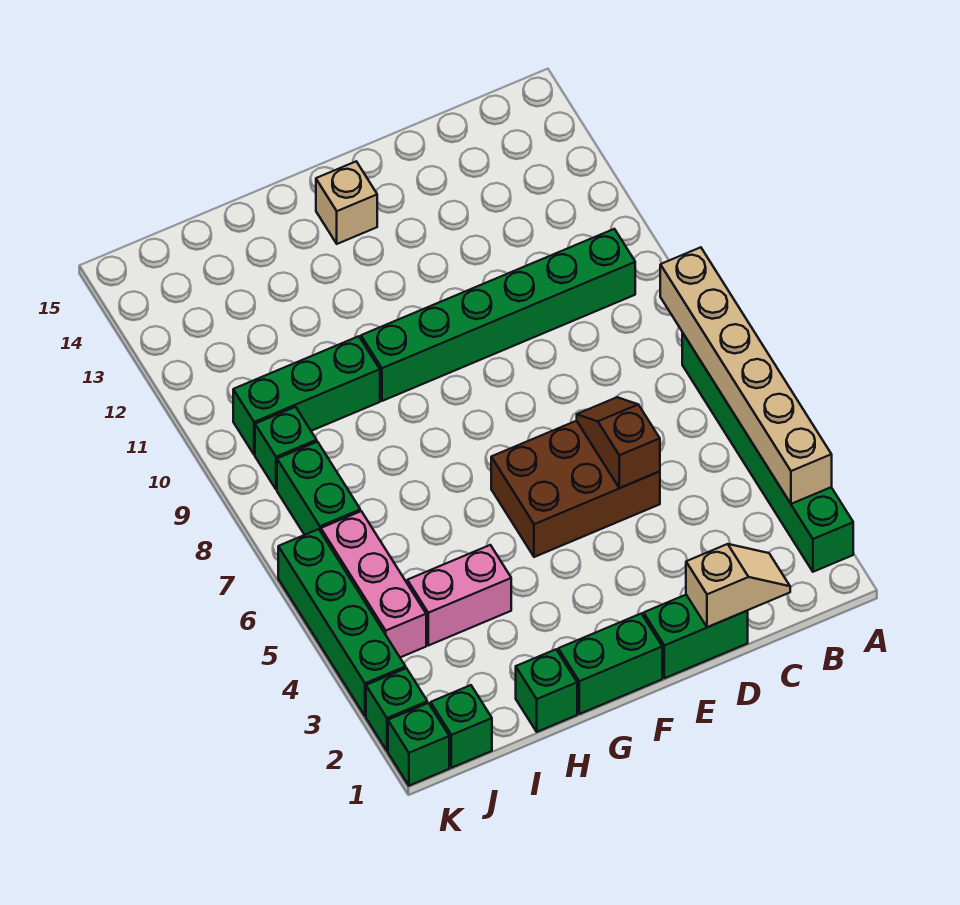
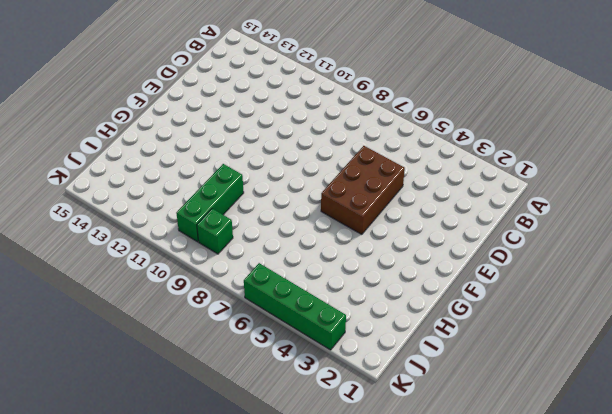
none -> green 1x6 brick [682,333,853,572]
none -> green 1x6 brick [361,229,635,401]
none -> green 1x2 brick [644,595,748,678]

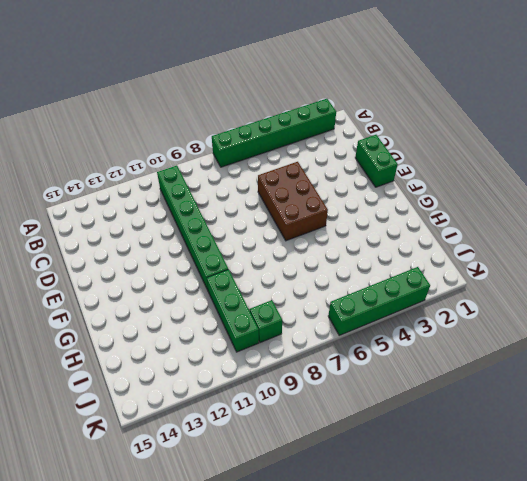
none -> green 1x2 brick [558,614,662,714]
none -> tan 1x1 brick [316,161,377,244]
none -> green 1x1 brick [516,649,577,732]

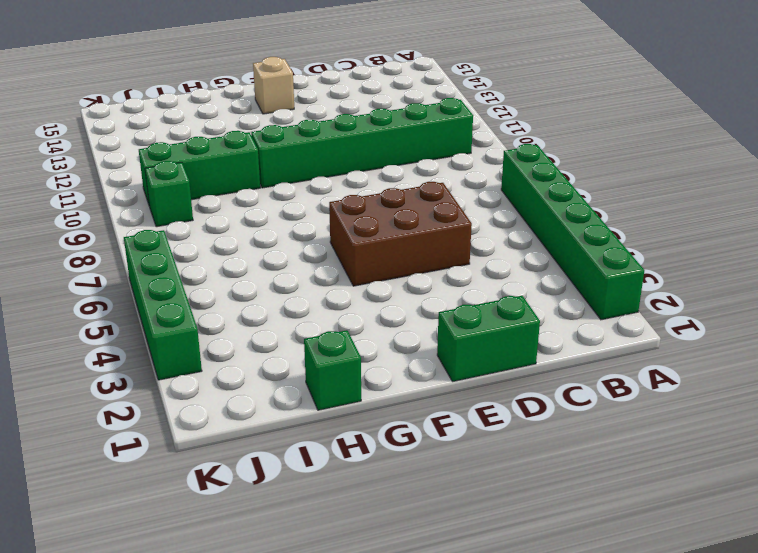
none -> green 1x2 brick [558,614,662,714]
none -> pink 1x2 brick [407,545,511,645]
none -> green 1x1 brick [431,685,492,768]

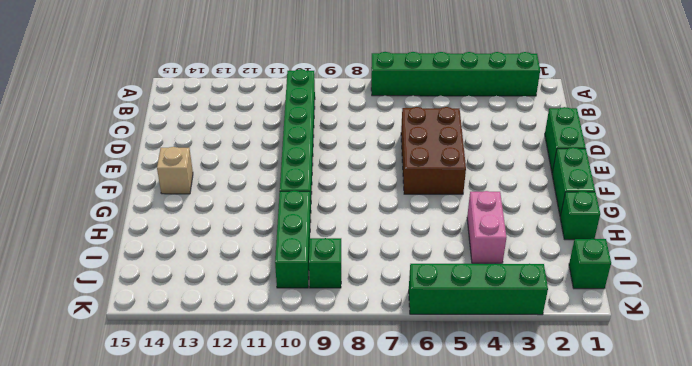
none -> pink 1x3 brick [321,511,426,657]
none -> green 1x2 brick [277,442,360,535]
none -> green 1x1 brick [388,703,449,786]

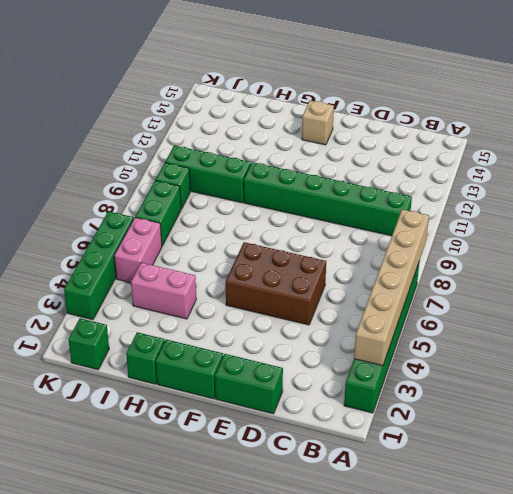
pink 1x2 brick [114,218,162,283] -> pink 1x3 brick [321,511,426,657]
none -> green 1x1 brick [388,703,449,786]
none -> green 1x1 brick [366,668,427,751]
none -> tan 1x2 slope [686,544,790,627]

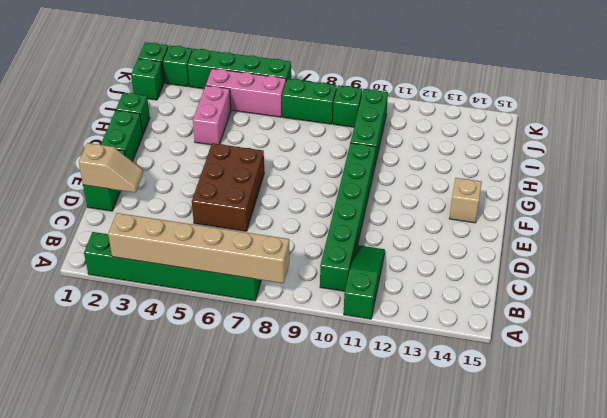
green 1x3 slope [344,245,385,319] -> none
tan 1x2 slope [79,143,143,193] -> tan 1x2 slope turned to [686,544,790,627]
none -> brown 1x2 slope [577,397,660,488]

